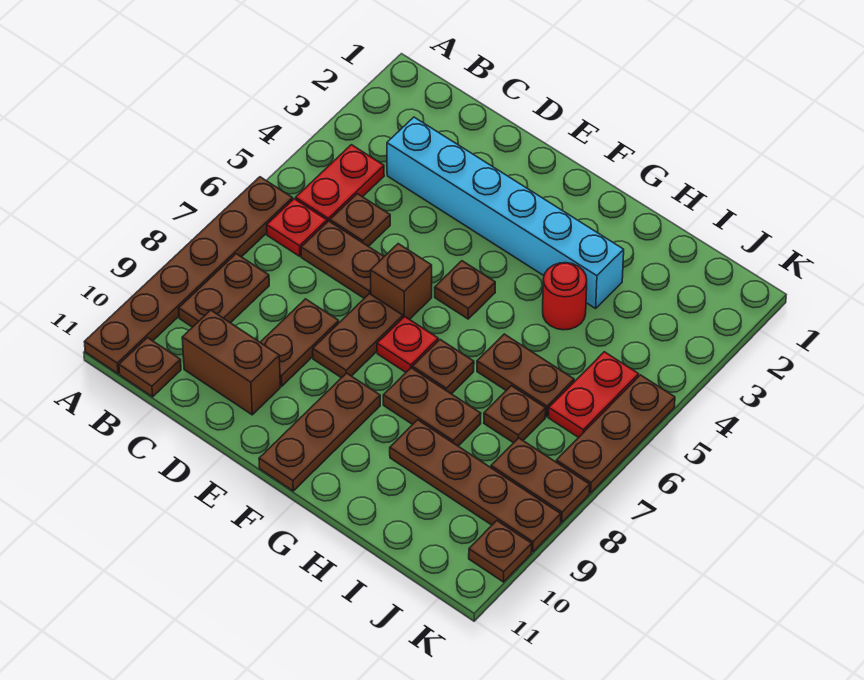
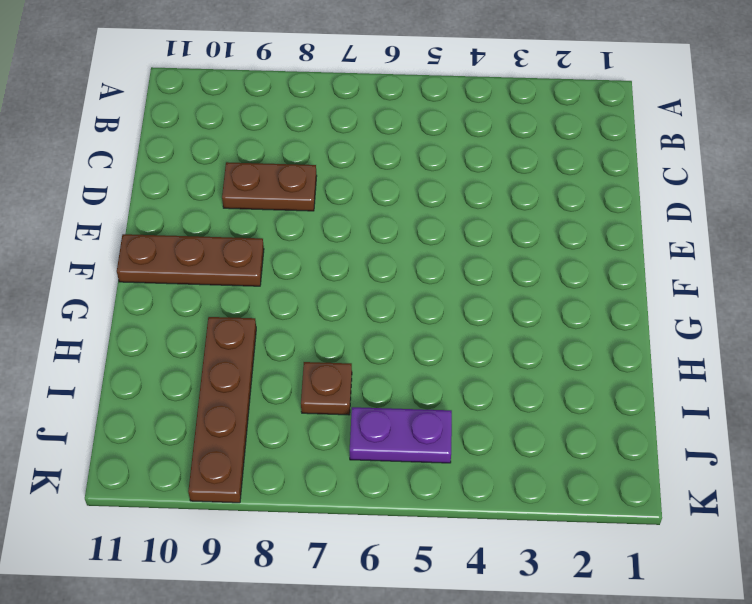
purple 1x2 plate [350,407,452,463] -> red 1x2 plate [549,352,639,438]
none -> brown 1x6 plate [85,177,293,374]
none -> red 1x2 plate [296,145,384,222]
none -> red 1x1 plate [267,199,327,256]

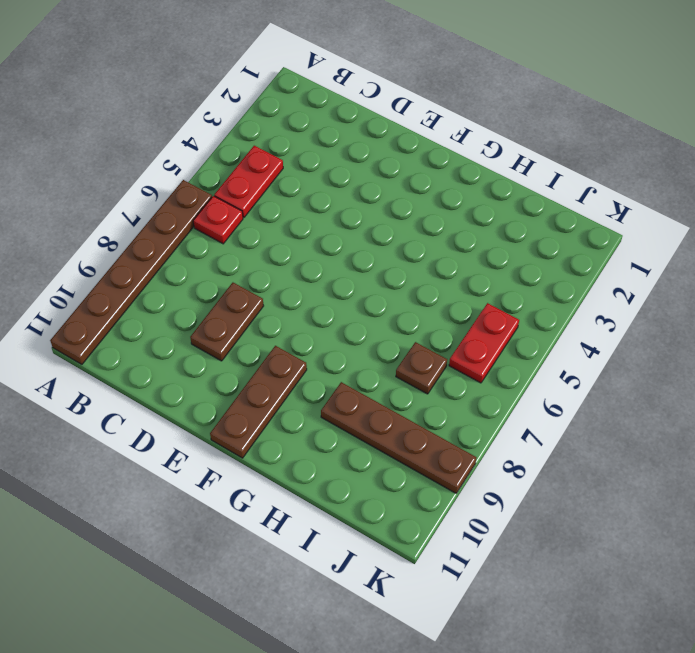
none -> brown 1x2 plate [179,254,269,327]
none -> brown 1x1 plate [119,338,181,397]
none -> cyan 1x6 brick [387,117,624,308]

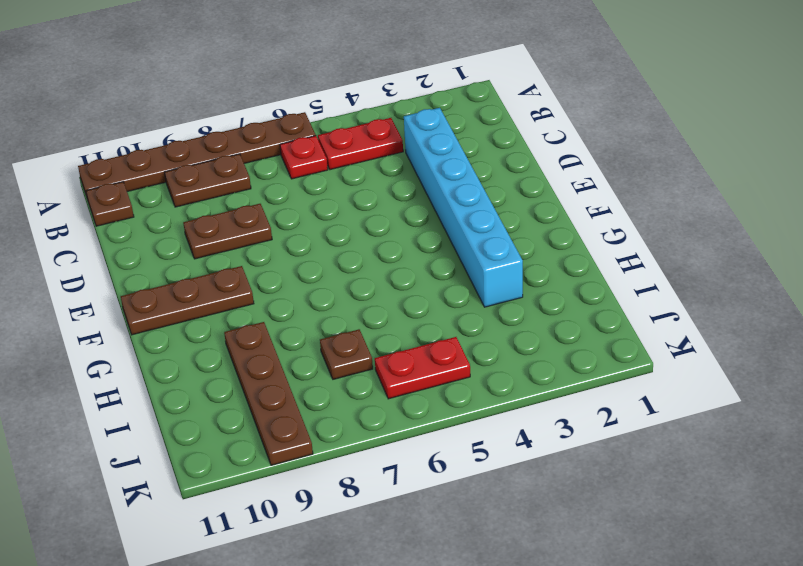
none -> brown 1x1 plate [330,194,390,246]
none -> brown 1x2 plate [301,221,384,298]
none -> brown 1x2 brick [182,310,280,415]

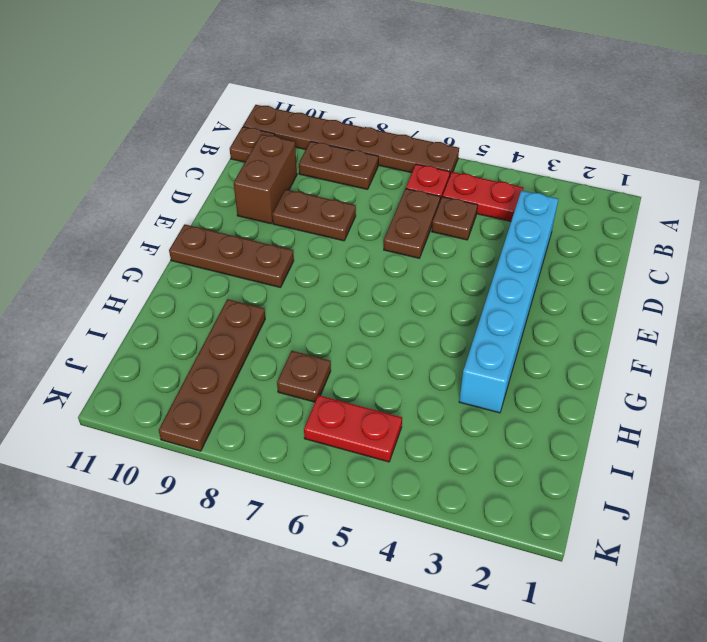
none -> brown 1x1 brick [371,244,432,319]
none -> brown 1x2 plate [313,294,403,378]
none -> brown 1x1 plate [435,261,495,319]

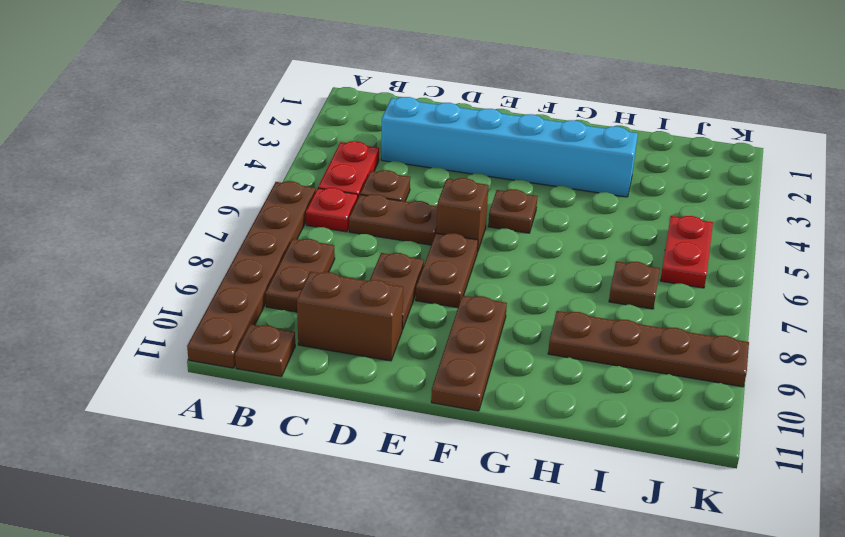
none -> red 1x1 plate [377,316,438,372]
none -> brown 1x1 plate [412,340,474,394]
none -> brown 1x2 plate [383,368,481,446]

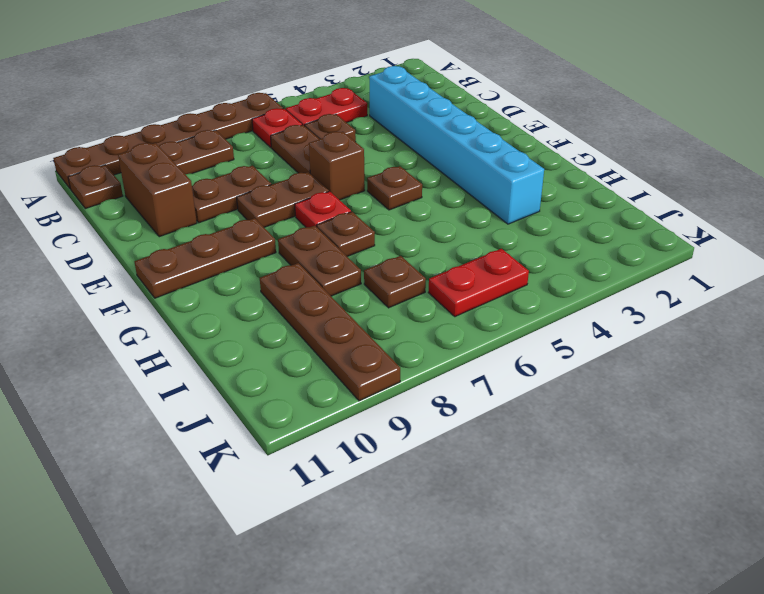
none -> red 1x1 round brick [543,263,587,330]
none -> brown 1x2 plate [477,334,574,417]
none -> brown 1x2 plate [491,438,590,522]

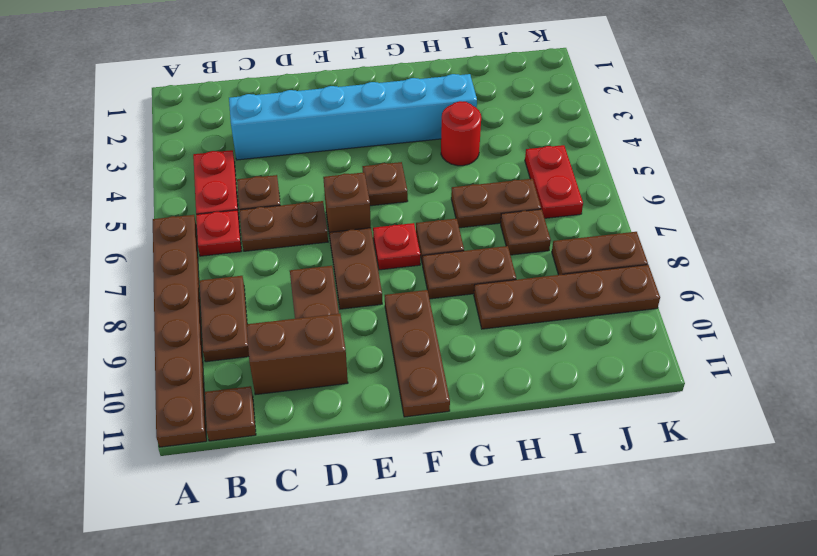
none -> brown 1x3 plate [556,375,675,493]
none -> brown 1x1 plate [469,521,532,582]

